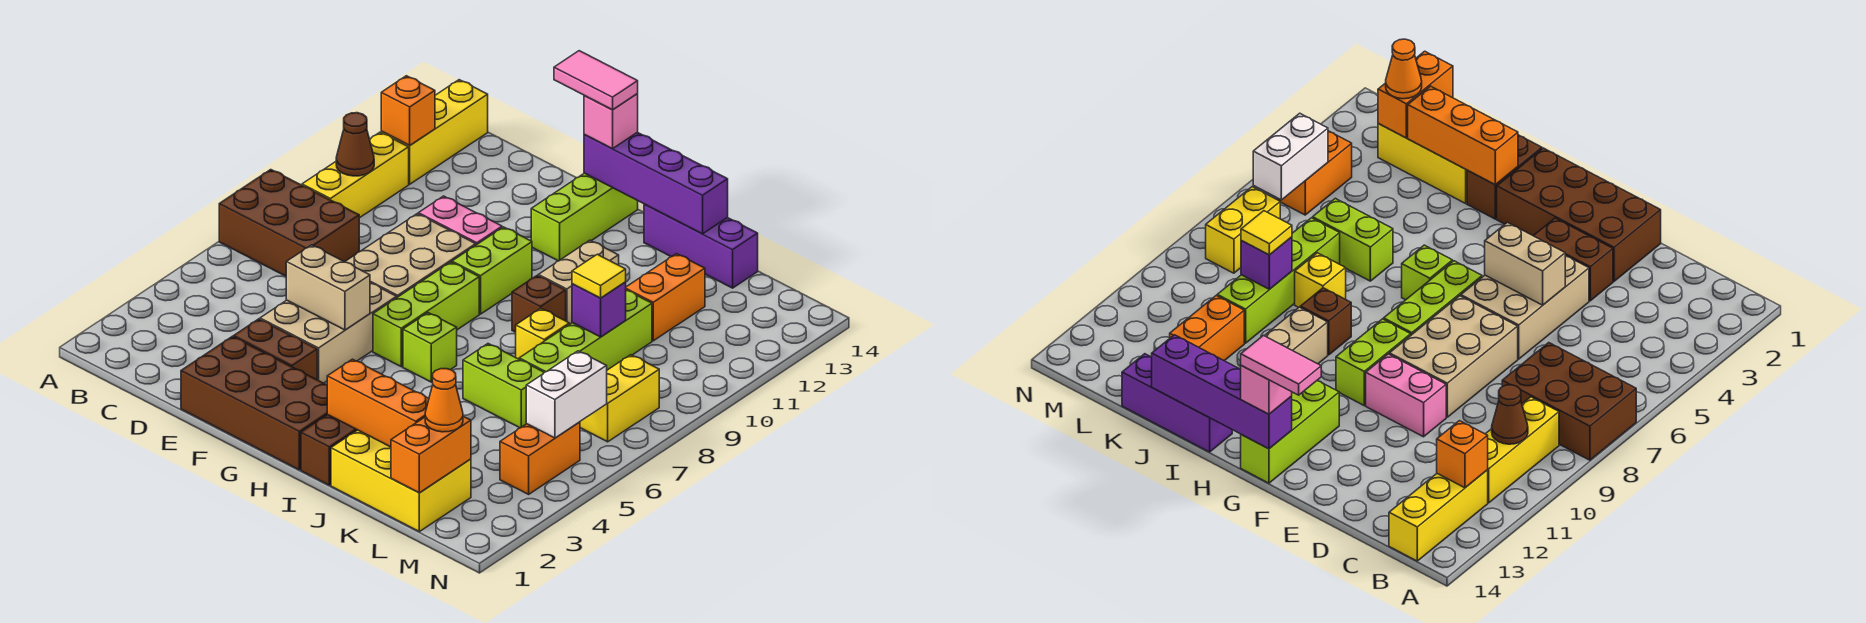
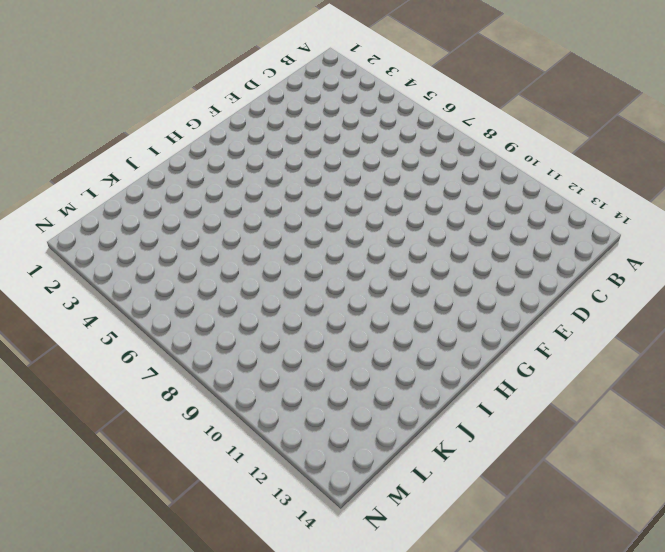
none -> brown 2x3 brick [219,170,359,276]
none -> yellow 1x3 brick [302,132,409,218]
none -> yellow 1x3 brick [381,80,488,184]
none -> brown 2x4 brick [181,336,327,470]

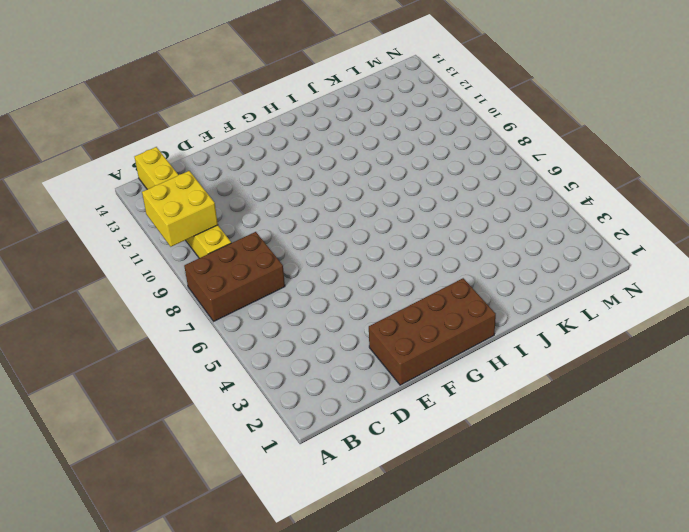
yellow 2x2 brick [142,171,218,247] -> brown 1x1 cone [336,113,374,176]
none -> brown 1x2 brick [234,319,317,380]
none -> tan 2x3 brick [260,283,397,383]
none -> tan 2x3 brick [345,214,476,297]
none -> pink 1x2 brick [418,196,502,245]

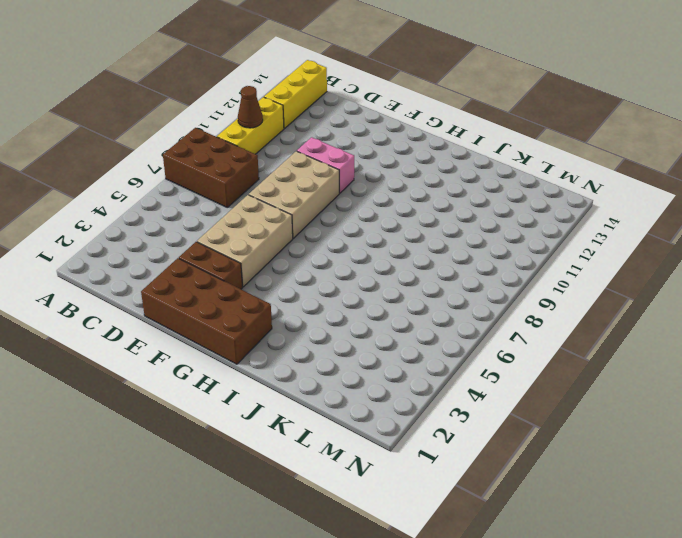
none -> lime 1x3 brick [373,262,479,367]
none -> lime 1x2 brick [452,227,532,314]
none -> lime 1x3 brick [531,173,638,261]
none -> lime 1x1 brick [403,313,457,382]

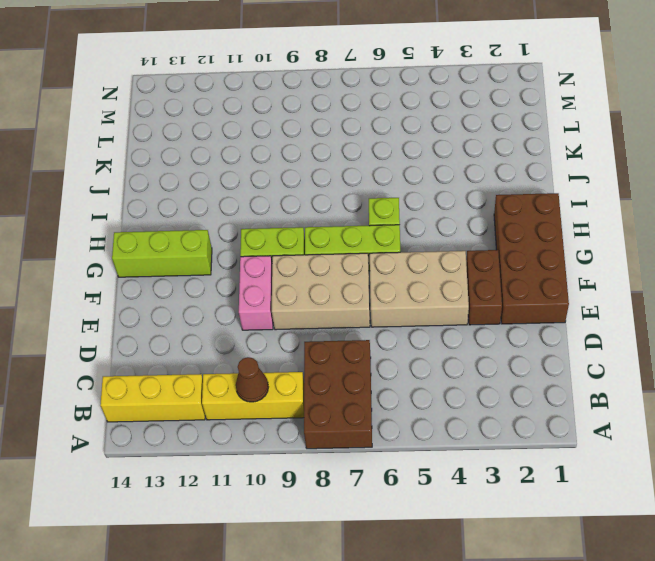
none -> brown 1x2 brick [301,415,357,485]
none -> brown 1x1 brick [512,275,566,332]
none -> tan 1x2 brick [538,240,619,324]
none -> purple 1x3 brick [644,204,758,288]

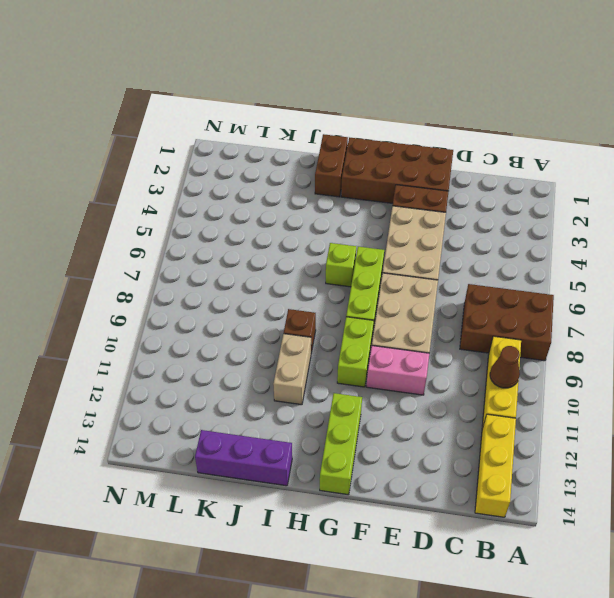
none -> yellow 2x3 brick [331,430,471,532]
none -> lime 1x2 brick [463,344,544,428]
none -> yellow 1x1 brick [516,308,569,359]
none -> lime 1x4 brick [519,290,652,372]

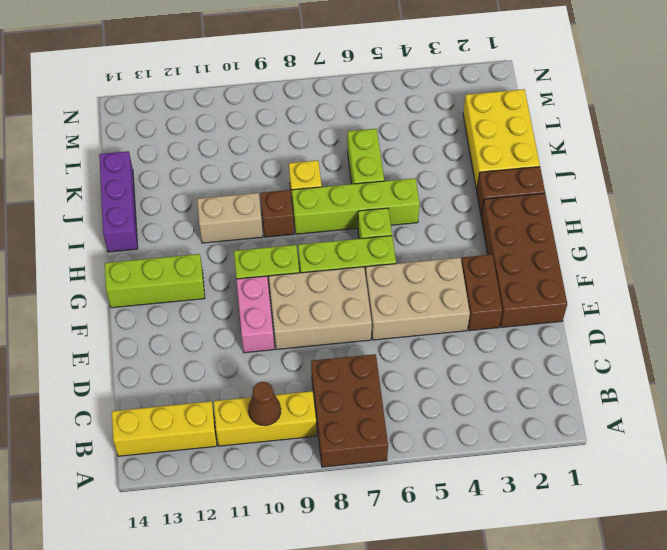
lime 1x4 brick [292,178,420,234] -> lime 1x4 brick moved to [519,290,652,372]
none -> orange 1x2 brick [626,254,705,341]
none -> orange 1x2 brick [500,422,580,494]
none -> yellow 1x2 brick [580,355,659,442]
none -> orange 1x1 brick [381,76,435,145]

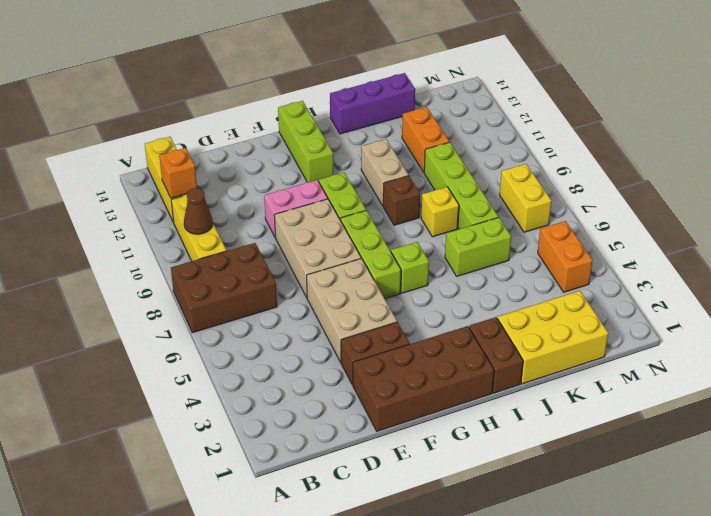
none -> tan 1x2 brick [286,245,370,330]
none -> purple 1x4 brick [584,132,728,234]
none -> orange 1x3 brick [327,359,429,447]
none -> purple 1x1 brick [572,282,626,337]

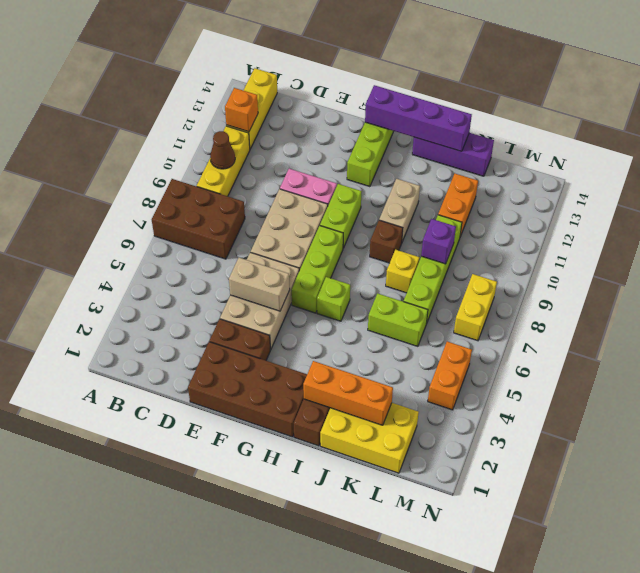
none -> orange 1x2 brick [391,416,471,493]
none -> white 1x2 brick [526,351,607,438]
none -> pink 1x1 brick [584,94,638,149]
none -> yellow 1x1 tile [572,254,626,298]

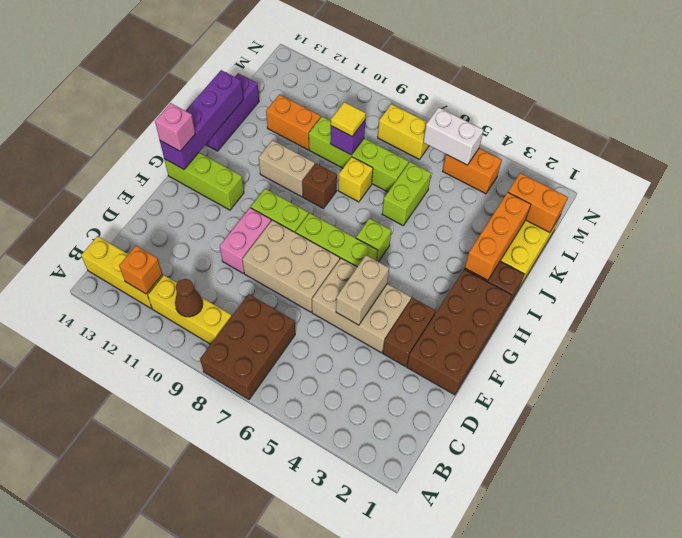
none -> orange 1x1 cone [425,369,463,432]
none -> pink 1x2 tile [554,51,638,110]

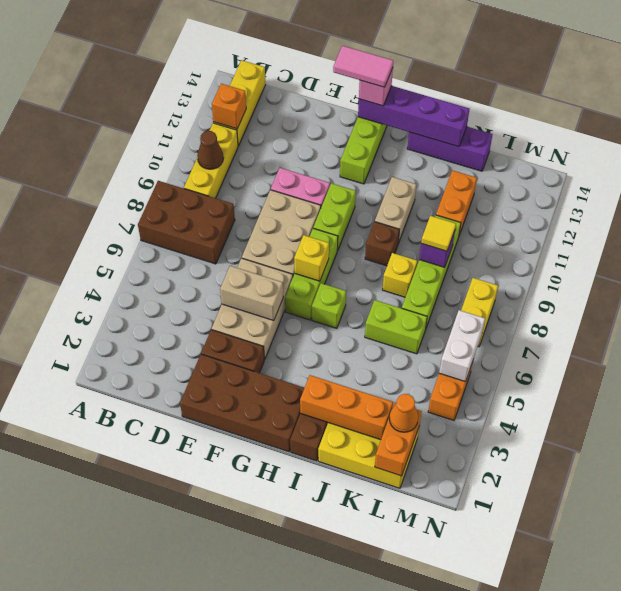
yellow 1x1 brick [294,235,329,281] -> none

